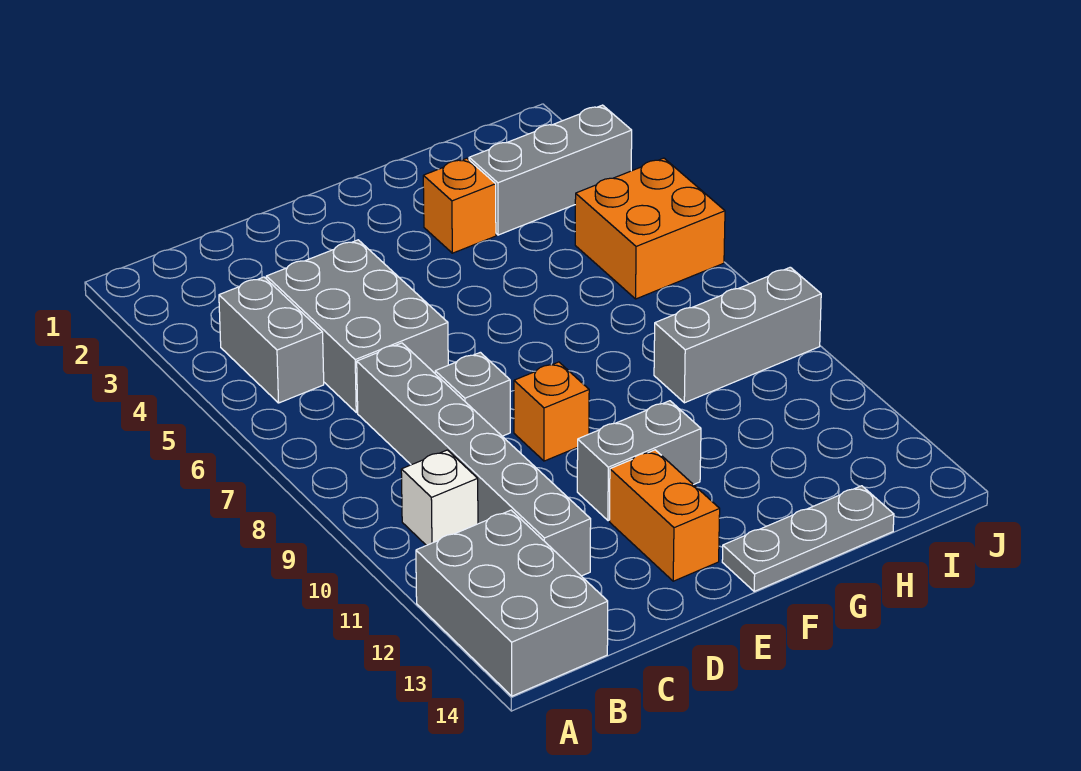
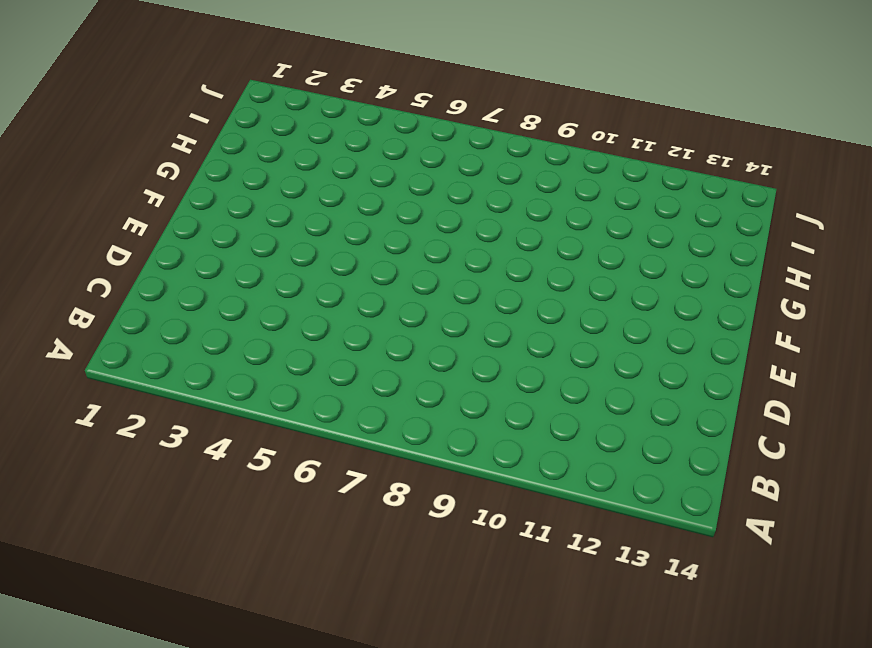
none -> grey 2x3 brick [416,510,608,696]
none -> grey 1x2 brick [219,277,324,403]
none -> white 1x1 brick [401,450,478,546]

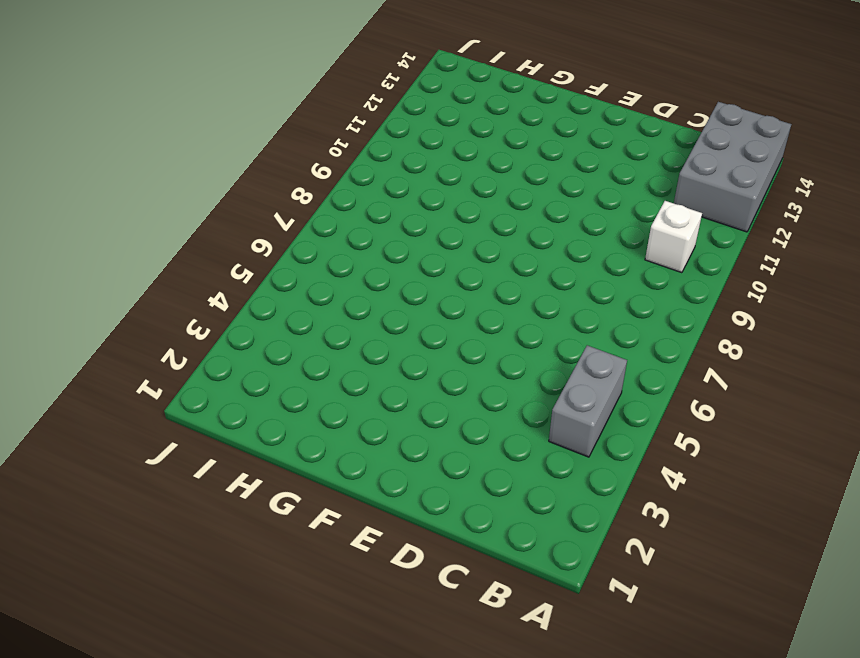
none -> grey 2x3 brick [266,240,448,413]
none -> grey 1x6 brick [357,343,591,576]
none -> grey 1x1 brick [435,352,510,436]

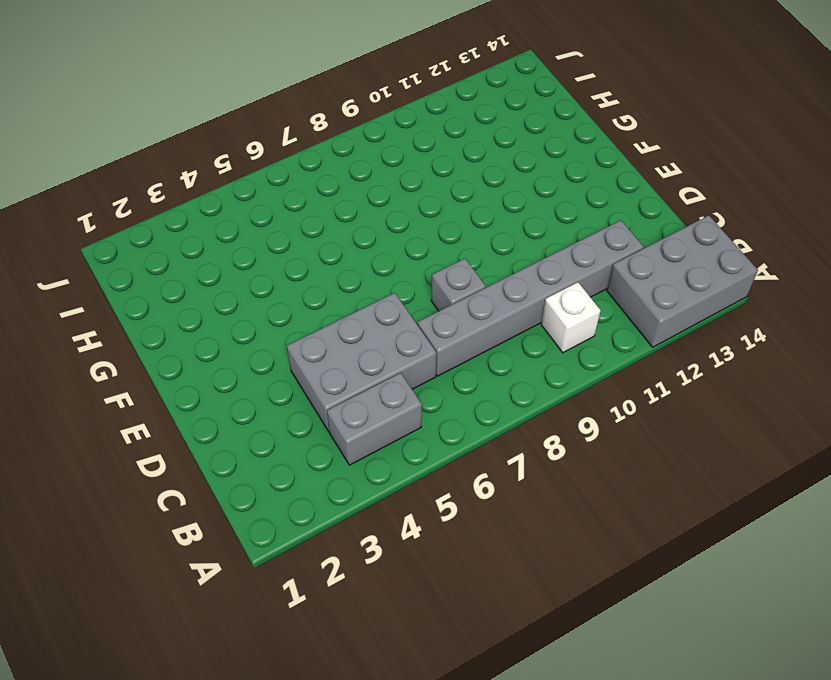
none -> orange 1x1 brick [514,362,589,461]
none -> grey 1x2 brick [577,401,701,521]
none -> orange 1x2 brick [610,450,720,581]

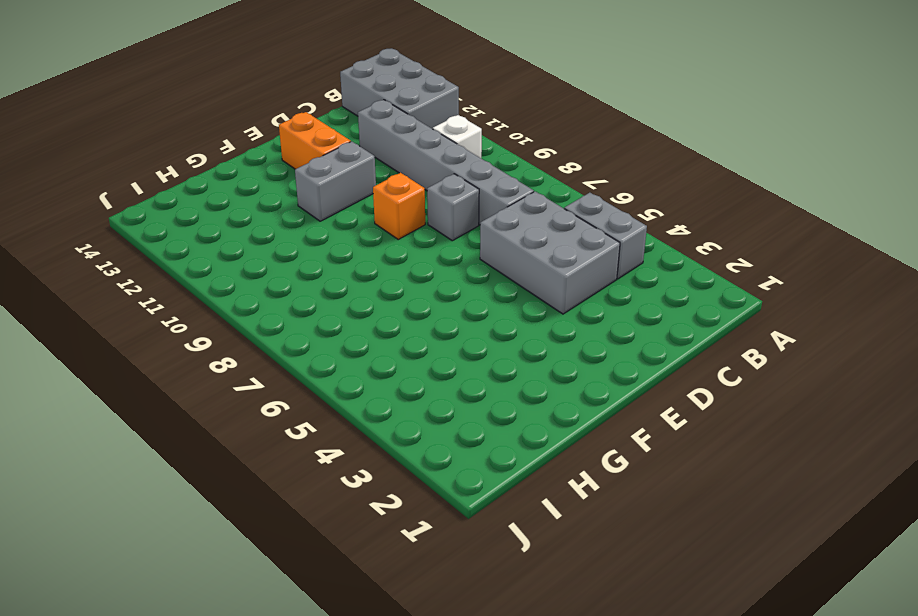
none -> grey 1x3 plate [722,486,894,591]
none -> orange 1x1 brick [423,158,496,253]
none -> grey 1x3 brick [469,105,632,235]

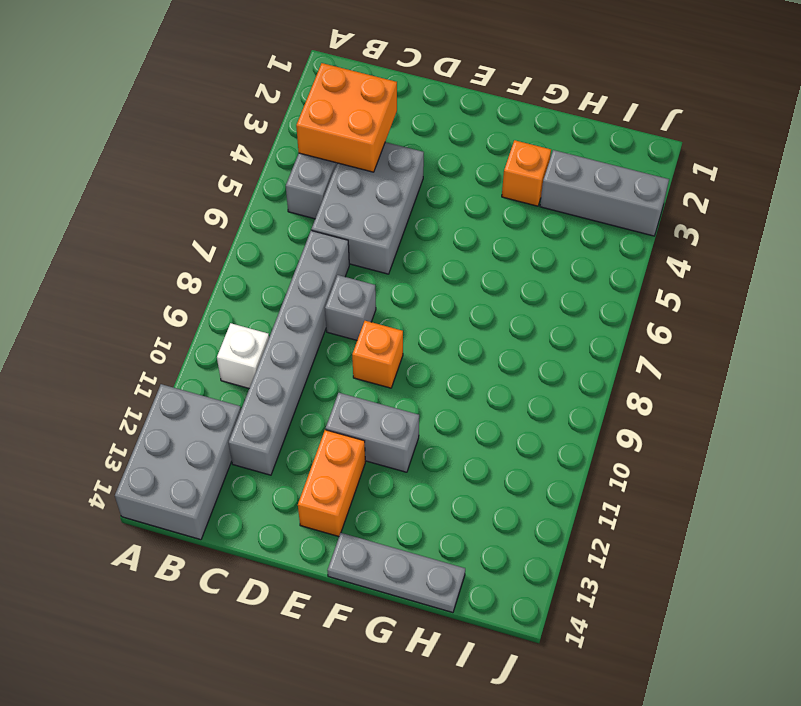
orange 2x2 brick [296,63,397,172] -> orange 2x2 brick moved to [575,158,725,299]
none -> grey 1x3 brick [654,267,821,403]

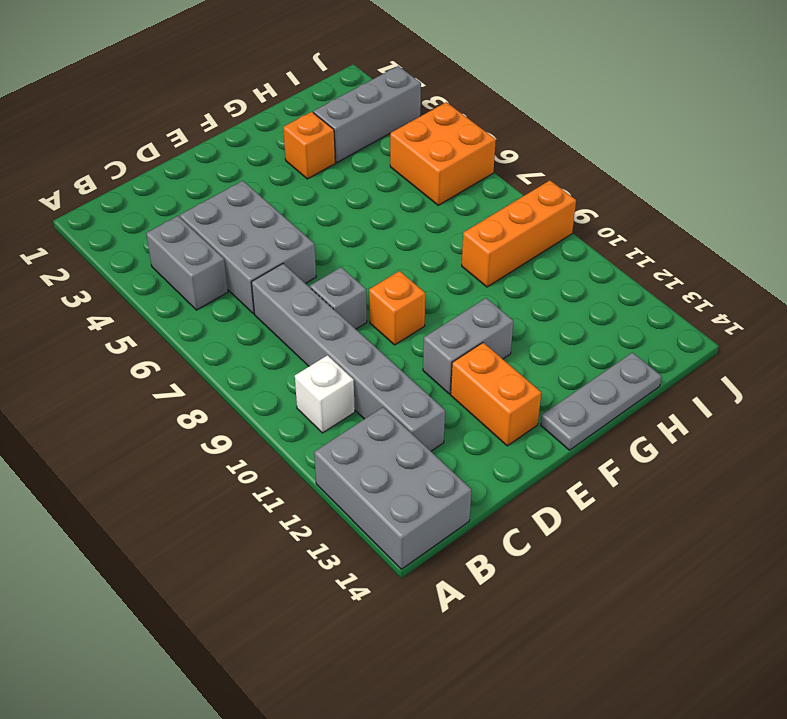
orange 1x3 brick [462,180,576,287] -> grey 1x3 brick [654,267,821,403]

